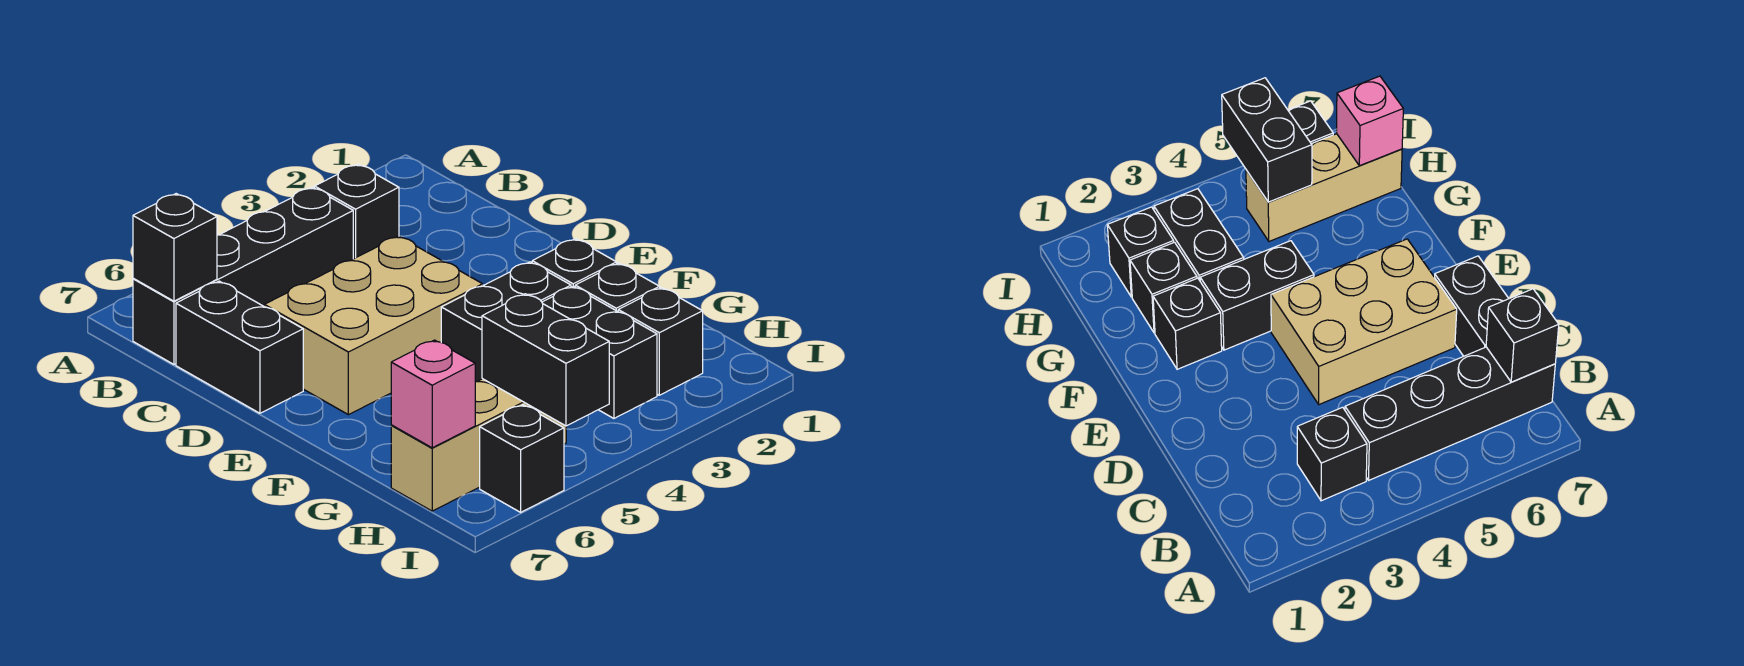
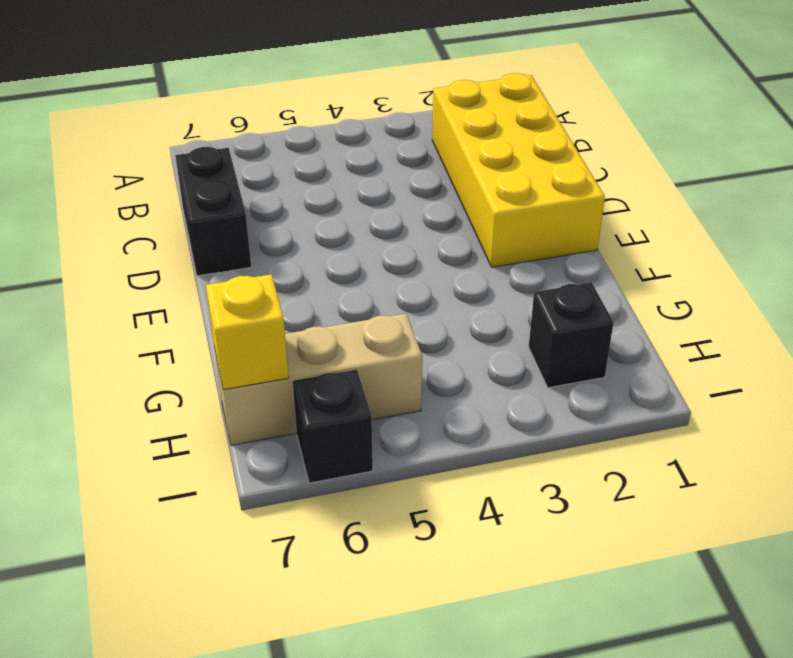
yellow 2x4 brick [432,73,605,267] -> none
yellow 1x1 brick [206,274,289,390] -> pink 1x1 brick [391,340,475,448]
none -> black 1x1 brick [315,164,399,259]
none -> black 1x4 brick [133,187,353,364]
none -> tan 2x3 brick [264,236,483,415]

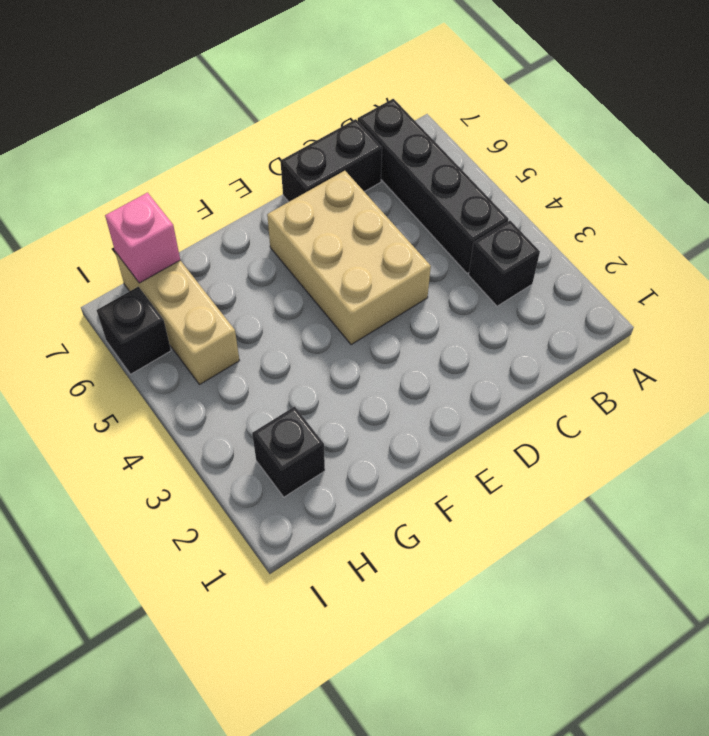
none -> black 1x1 brick [532,239,616,287]
none -> black 1x2 brick [441,262,571,382]
none -> black 1x1 brick [575,263,660,311]

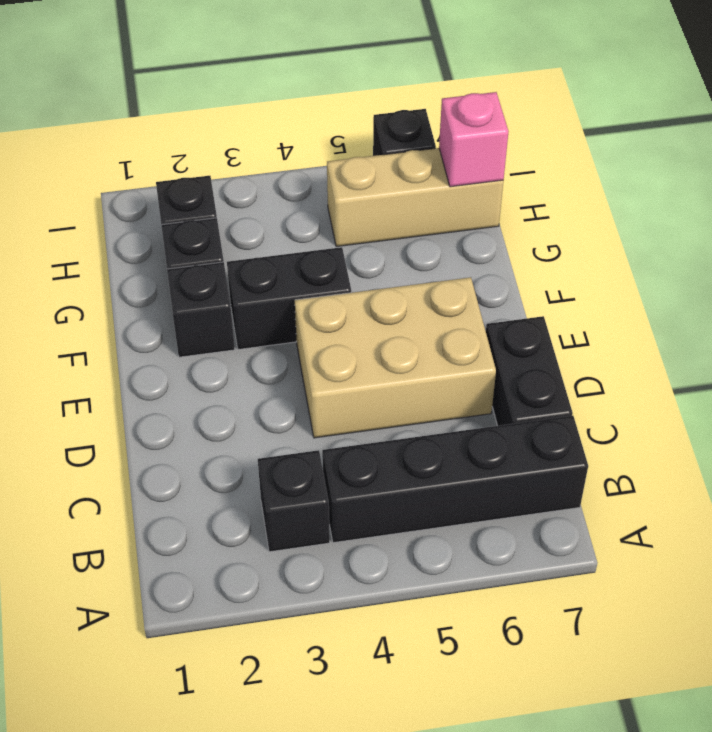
none -> black 1x2 brick [542,286,657,418]
none -> black 1x1 brick [133,194,217,301]
none -> black 1x2 brick [482,294,609,426]

